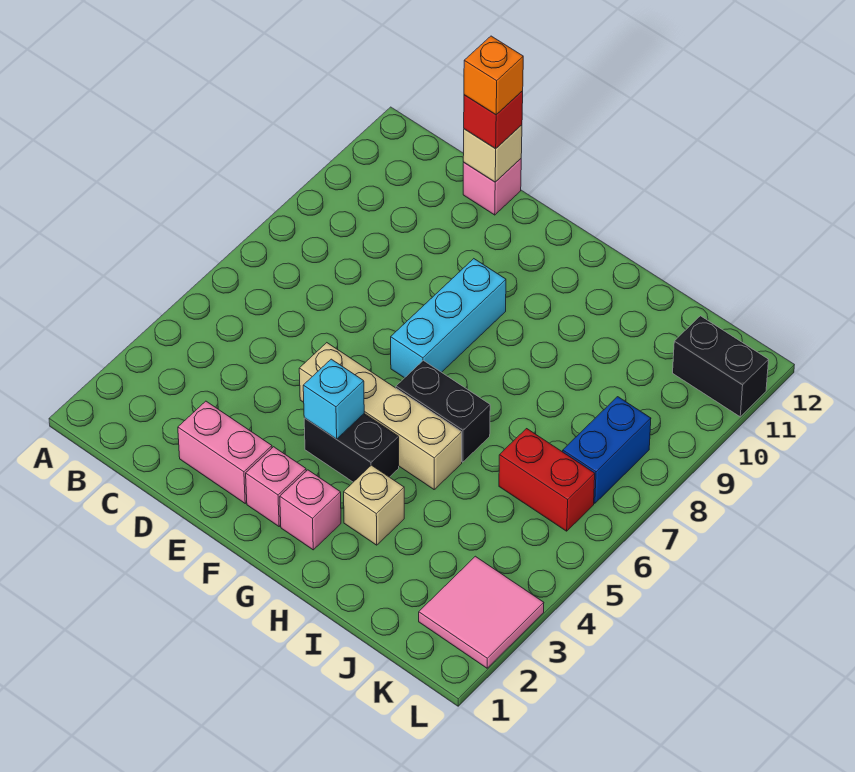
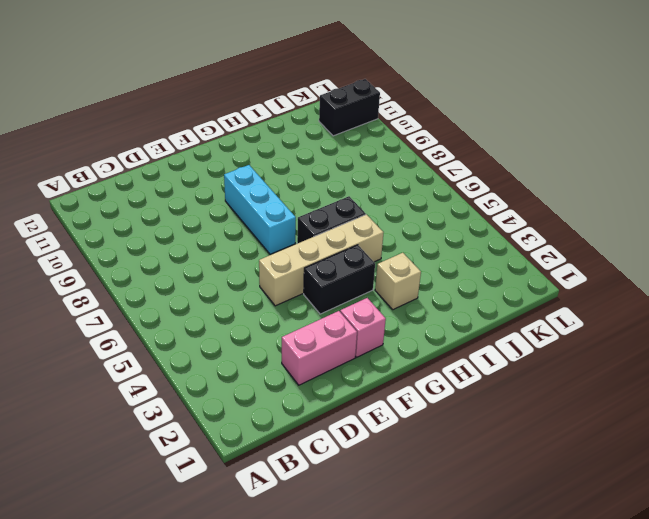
none -> pink 1x1 brick [463,159,521,215]
none -> pink 1x1 brick [280,470,341,550]
none -> red 1x2 brick [499,429,595,531]

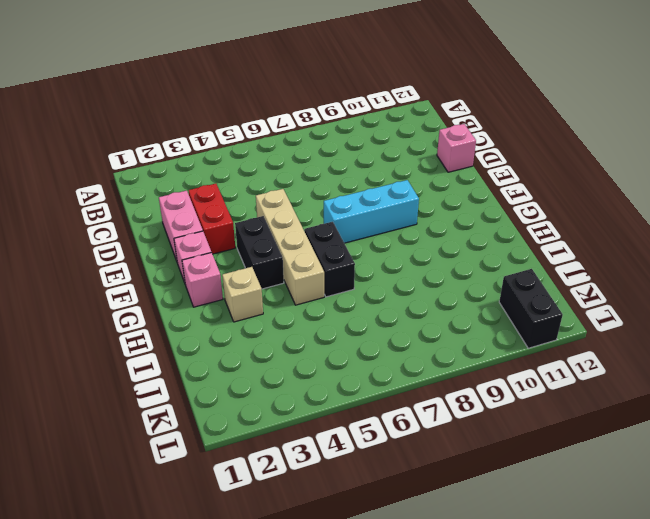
red 1x2 brick [188,184,235,254] -> red 1x2 brick moved to [499,429,595,531]
none -> pink 2x2 tile [419,556,544,668]
none -> blue 1x2 brick [563,397,651,503]
none -> tan 1x1 brick [463,125,522,182]

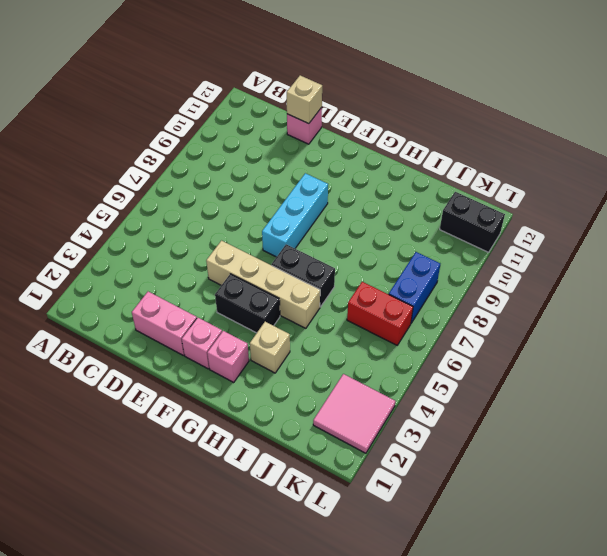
none -> cyan 1x1 brick [303,359,364,439]
none -> red 1x1 brick [464,91,523,149]
none -> orange 1x1 brick [464,36,523,115]

